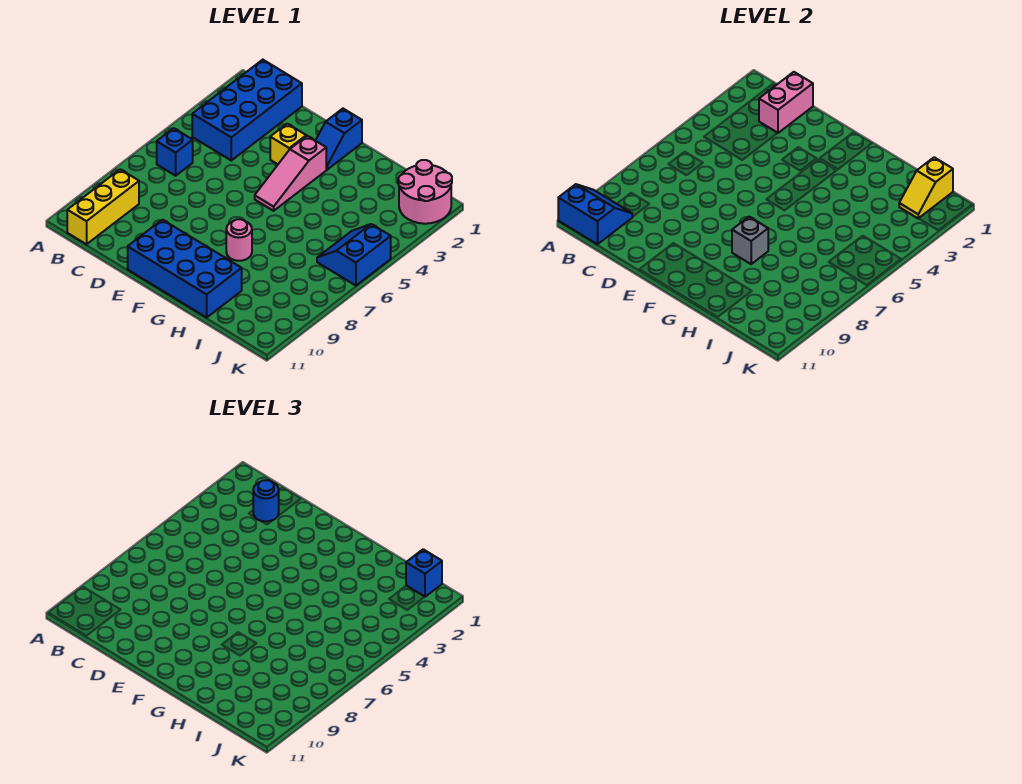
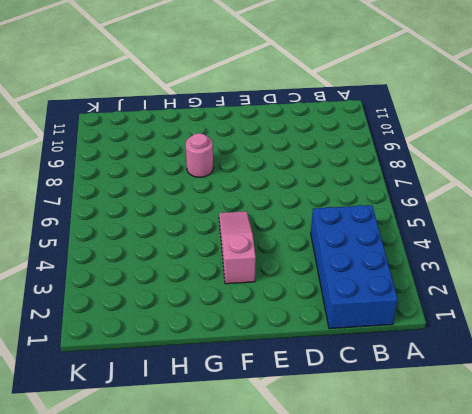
none -> blue 1x1 brick [157,128,193,176]
none -> yellow 1x3 brick [67,169,139,244]
none -> yellow 1x1 brick [270,124,306,164]

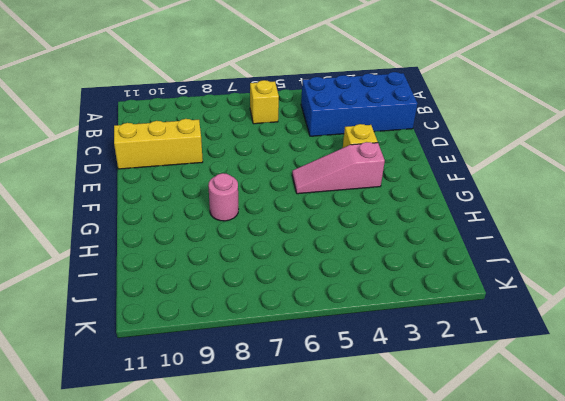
yellow 1x1 brick [250,80,279,124] -> blue 1x1 brick [157,128,193,176]
yellow 1x3 brick [114,119,203,169] -> yellow 1x3 brick moved to [67,169,139,244]
none -> blue 2x4 brick [128,220,242,317]
none -> blue 1x2 slope [315,109,362,170]
none -> pink 2x2 round brick [398,160,452,224]

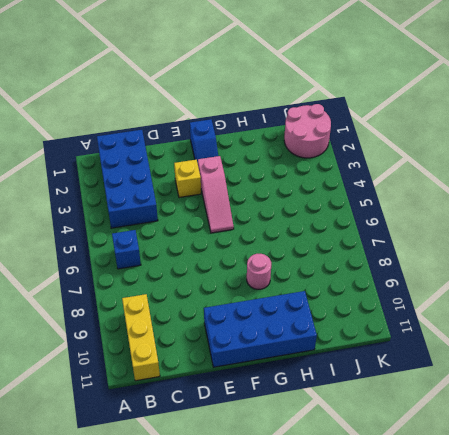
none -> blue 2x2 slope [317,224,391,286]
none -> blue 2x2 slope [558,184,632,244]
none -> pink 1x2 brick [759,72,813,133]

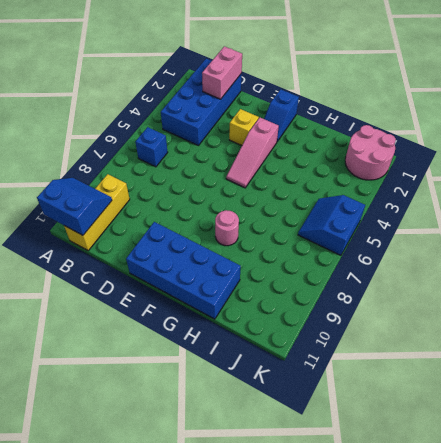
none -> grey 1x1 brick [732,217,768,264]
none -> yellow 1x2 slope [899,157,953,219]
none -> blue 1x1 round brick [253,480,279,521]

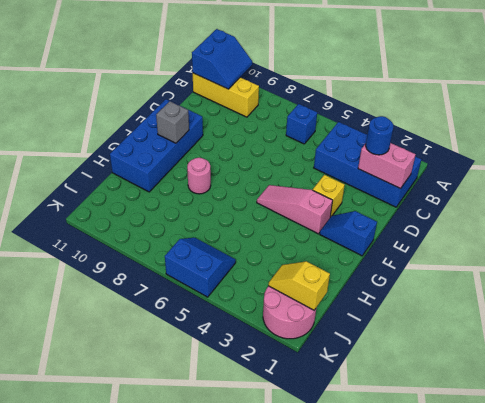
grey 1x1 brick [156,101,189,143] -> grey 1x1 brick moved to [732,217,768,264]
none -> blue 1x1 brick [406,549,442,597]

